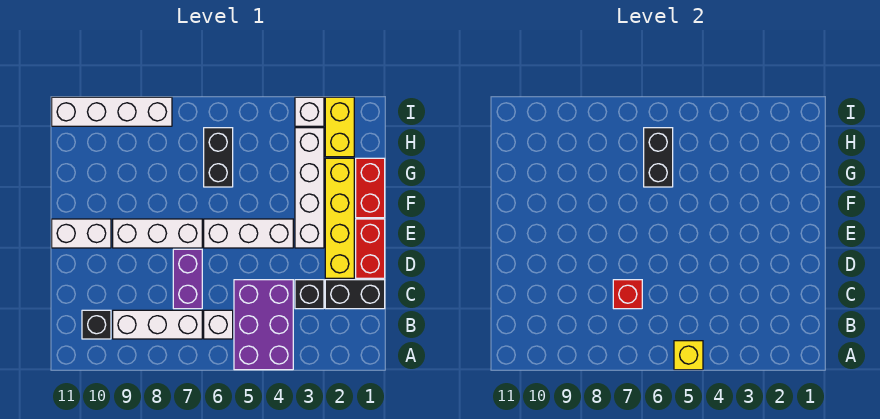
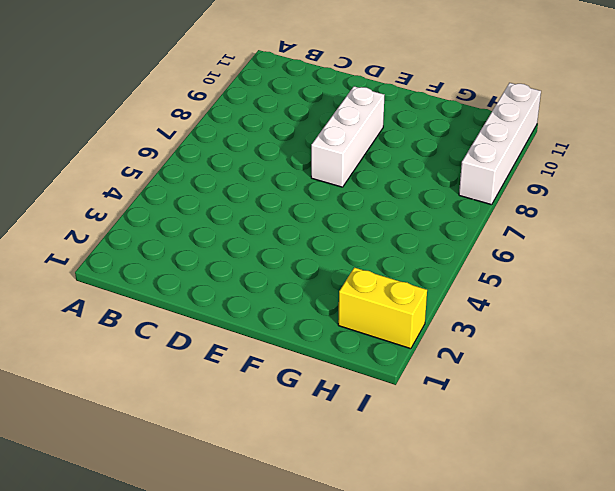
none -> purple 2x3 brick [234,280,293,370]
none -> white 1x1 brick [204,310,233,339]
none -> white 1x3 brick [113,310,202,339]

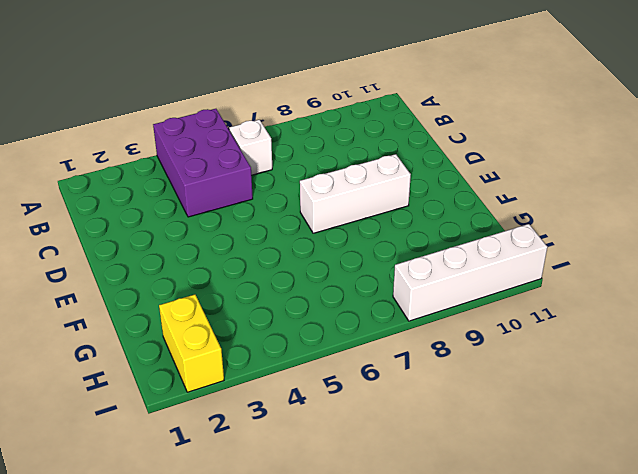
none -> white 1x3 brick [113,310,202,339]
none -> black 1x1 brick [82,310,111,339]
none -> black 1x2 brick [325,280,385,309]

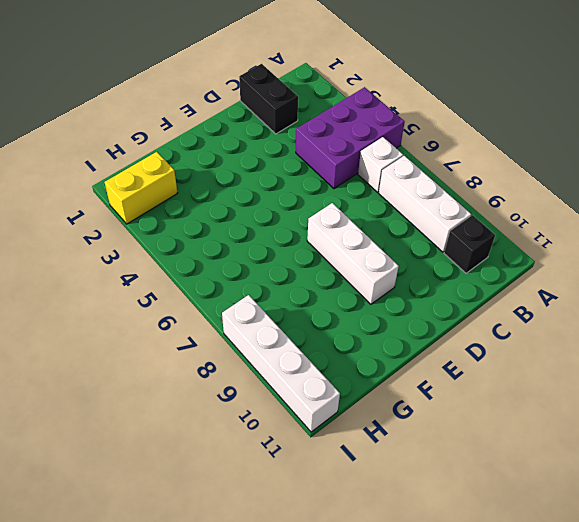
none -> black 1x1 brick [295,280,324,309]
none -> purple 1x2 brick [173,249,202,309]
none -> red 1x2 brick [356,219,385,278]

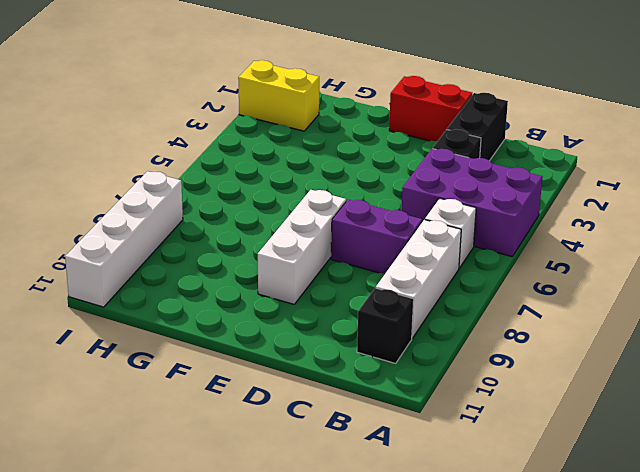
none -> yellow 1x4 brick [325,158,354,278]
none -> white 1x4 brick [295,128,324,248]
none -> white 1x3 brick [204,219,293,248]

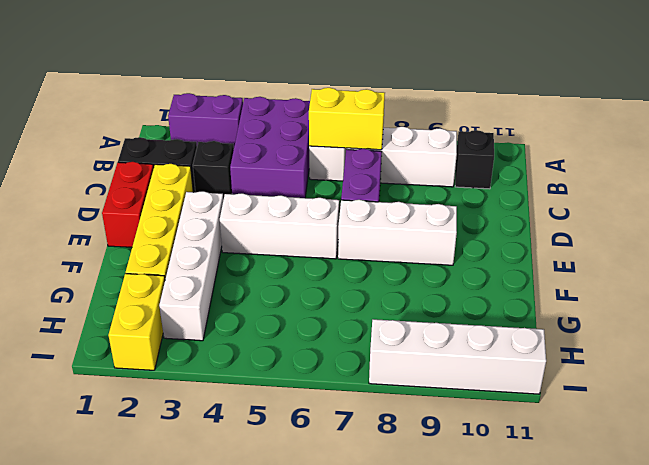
purple 1x2 brick [168,93,243,148] -> none
yellow 1x2 brick [309,88,385,150] -> none
none -> white 1x2 brick [52,219,111,248]
none -> red 1x2 brick [356,158,385,218]
none -> black 1x2 brick [204,128,233,187]

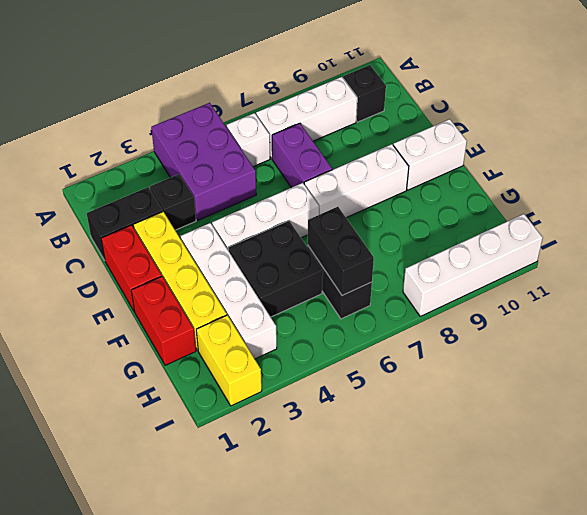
black 2x2 brick [228,221,323,317] -> none
none -> white 1x1 brick [295,97,324,126]
none -> yellow 1x1 brick [674,341,703,370]
none -> red 1x1 brick [613,280,642,309]

